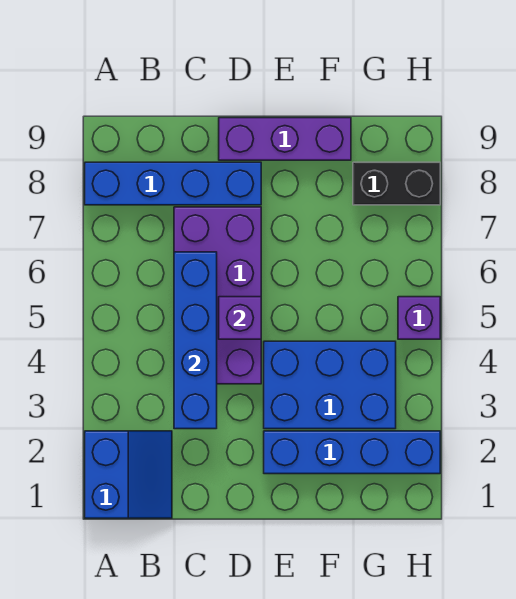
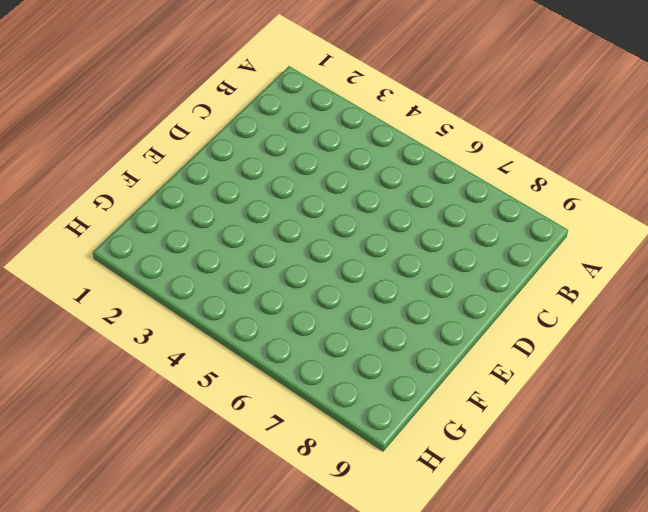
none -> blue 2x2 slope [85,431,172,518]
none -> blue 1x4 brick [85,162,261,205]

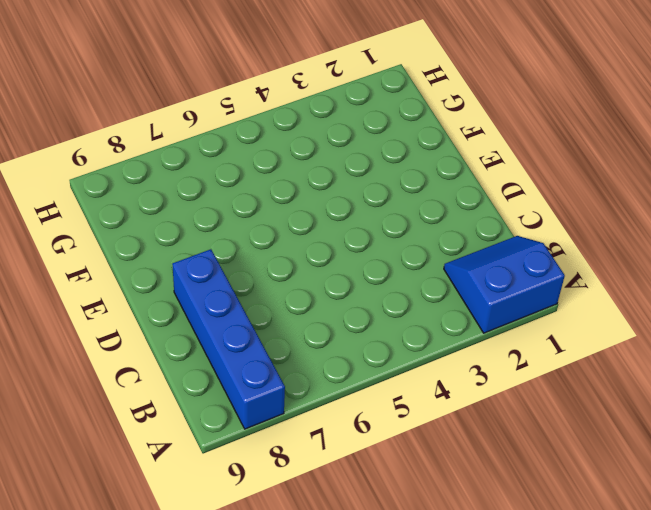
none -> purple 2x4 brick [174,207,261,384]
none -> purple 1x3 brick [219,118,351,160]

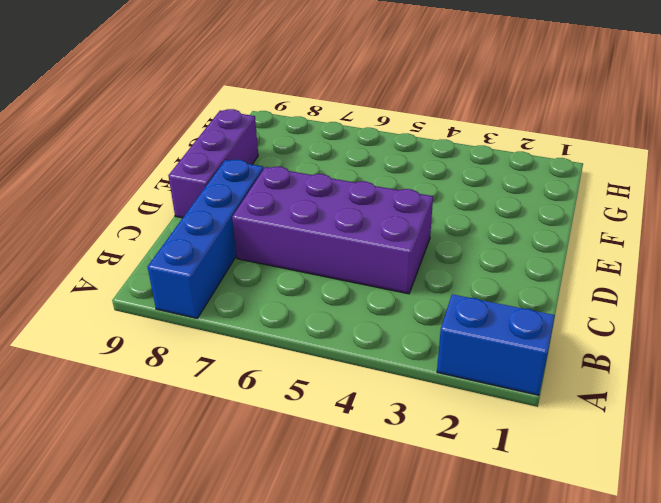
none -> blue 1x4 brick [264,431,440,474]
none -> blue 2x3 brick [264,341,396,429]

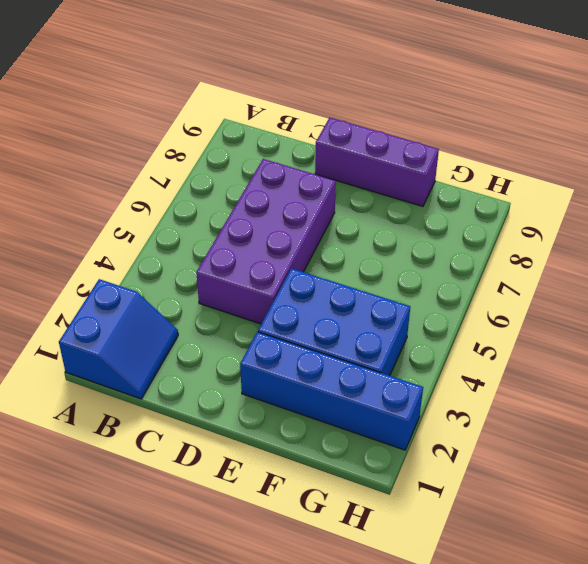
none -> blue 1x4 brick [85,162,261,205]
none -> black 1x2 brick [353,162,440,205]

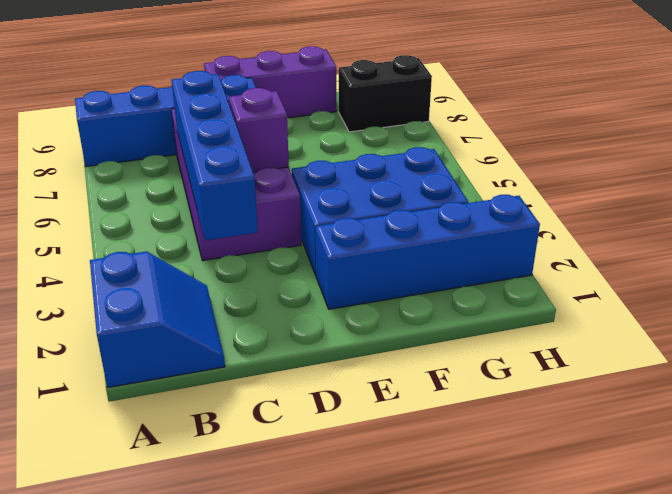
none -> purple 1x1 brick [398,297,440,339]

